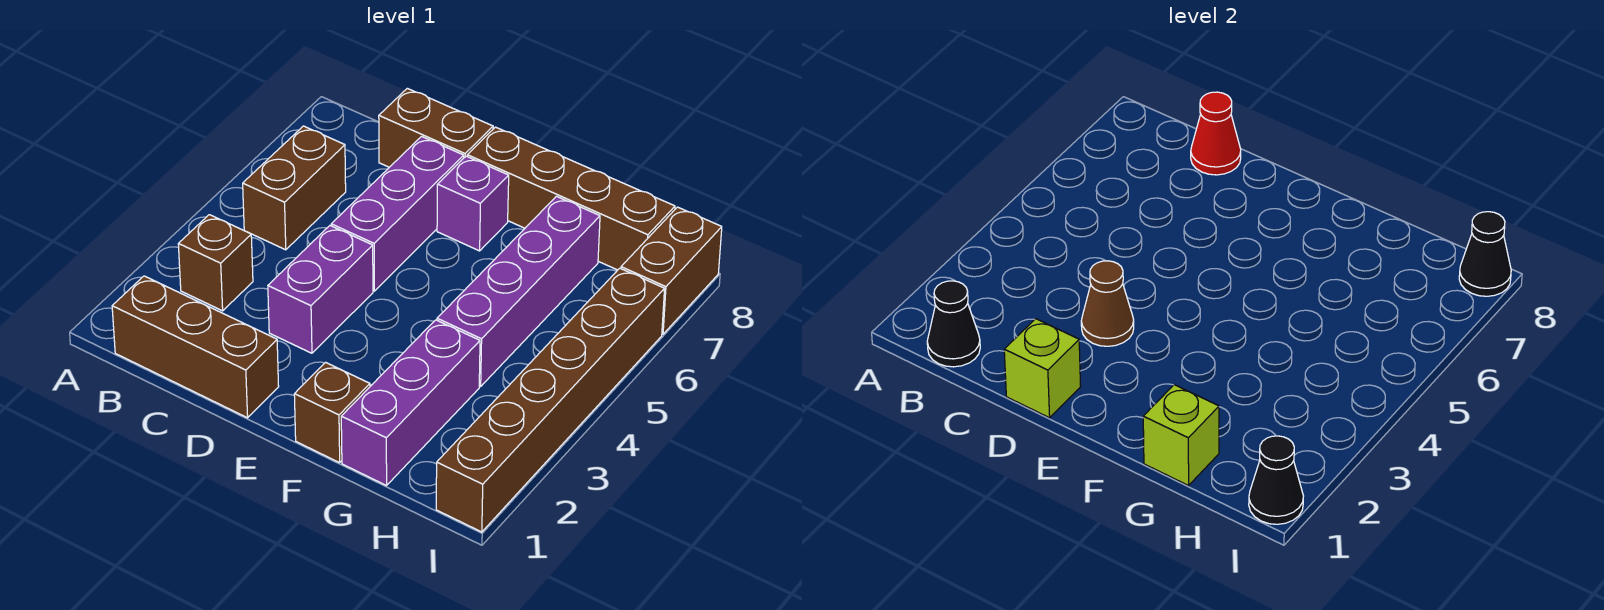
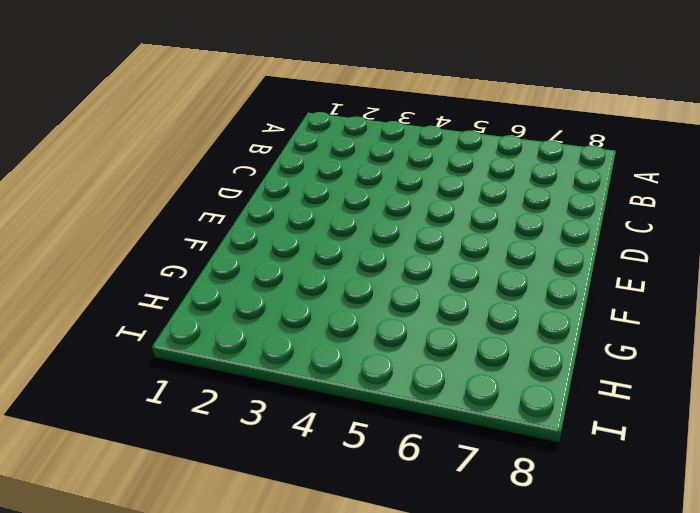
none -> brown 1x3 brick [112,276,279,418]
none -> brown 1x1 brick [178,215,253,311]
none -> brown 1x2 brick [243,126,346,250]

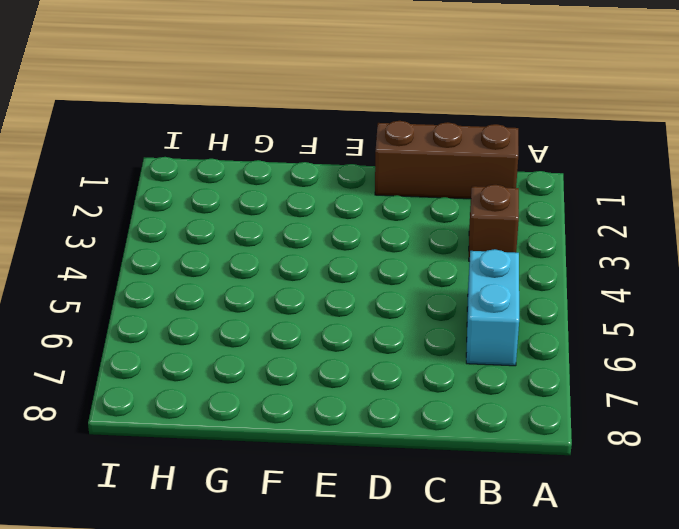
cyan 1x2 brick [466,249,519,366] -> brown 1x2 brick [243,126,346,250]
none -> brown 1x2 brick [379,88,493,167]
none -> purple 1x2 brick [268,226,373,353]
none -> purple 1x3 brick [331,137,464,291]

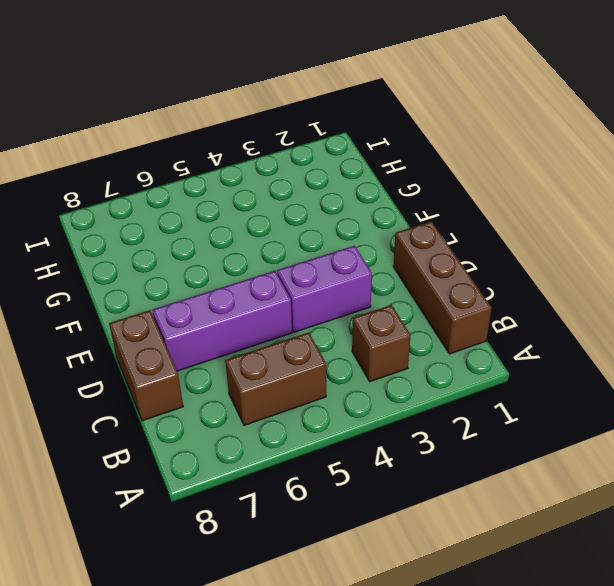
none -> purple 1x1 brick [437,156,509,251]
none -> brown 1x4 brick [467,127,675,270]
none -> brown 1x1 brick [294,362,370,463]

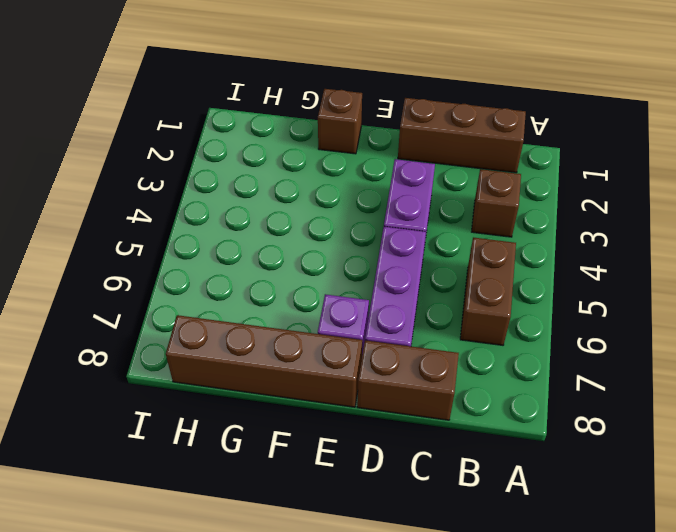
none -> purple 1x3 brick [341,320,480,486]
none -> purple 1x4 brick [437,196,600,386]
none -> brown 1x6 brick [436,268,665,532]

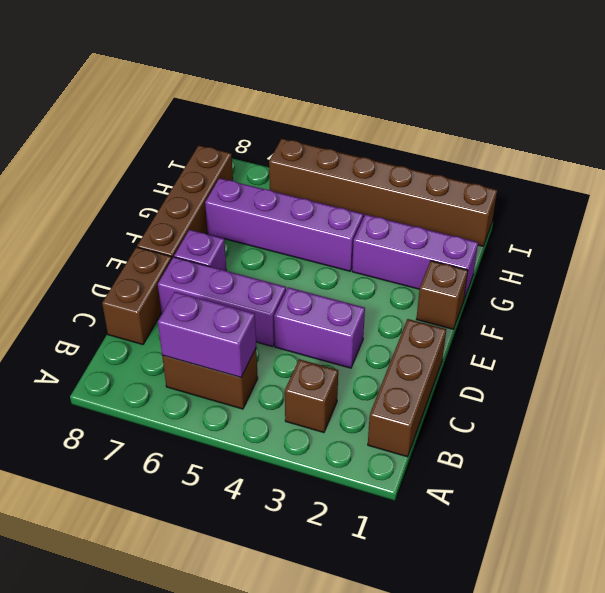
purple 1x2 brick [158,292,256,378] -> none
none -> brown 1x2 brick [621,207,722,334]
none -> black 1x1 cone [927,281,980,367]
none -> red 1x1 cone [1191,92,1241,175]

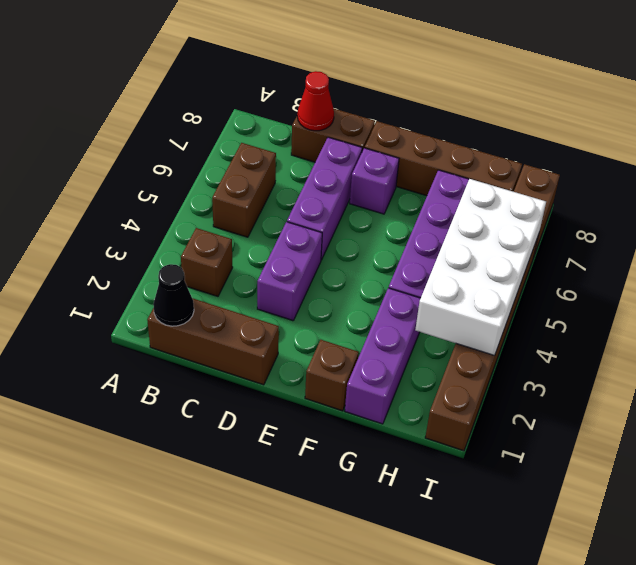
white 2x4 brick [415,179,546,356] -> none
none -> lime 1x1 brick [1004,319,1081,418]
none -> brown 1x1 cone [1081,261,1134,346]
none -> lime 1x1 brick [1143,385,1219,486]

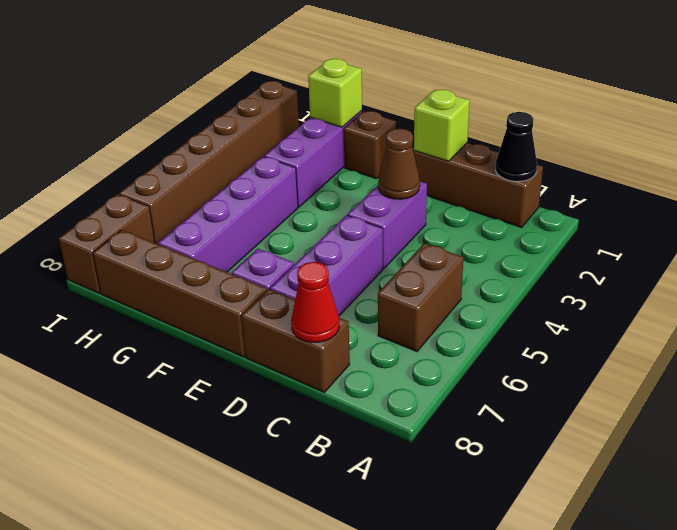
none -> brown 1x1 brick [178,215,253,311]
none -> black 1x1 cone [1249,436,1303,524]
none -> black 1x1 cone [1459,212,1511,296]

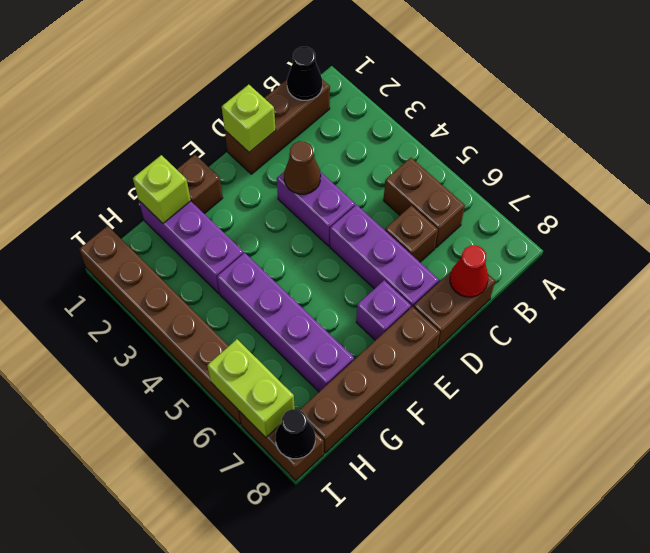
brown 1x1 brick [385,206,438,262] -> brown 1x1 brick moved to [178,215,253,311]
lime 1x2 brick [207,339,295,437] -> none
none -> black 1x1 cone [1249,436,1303,524]

